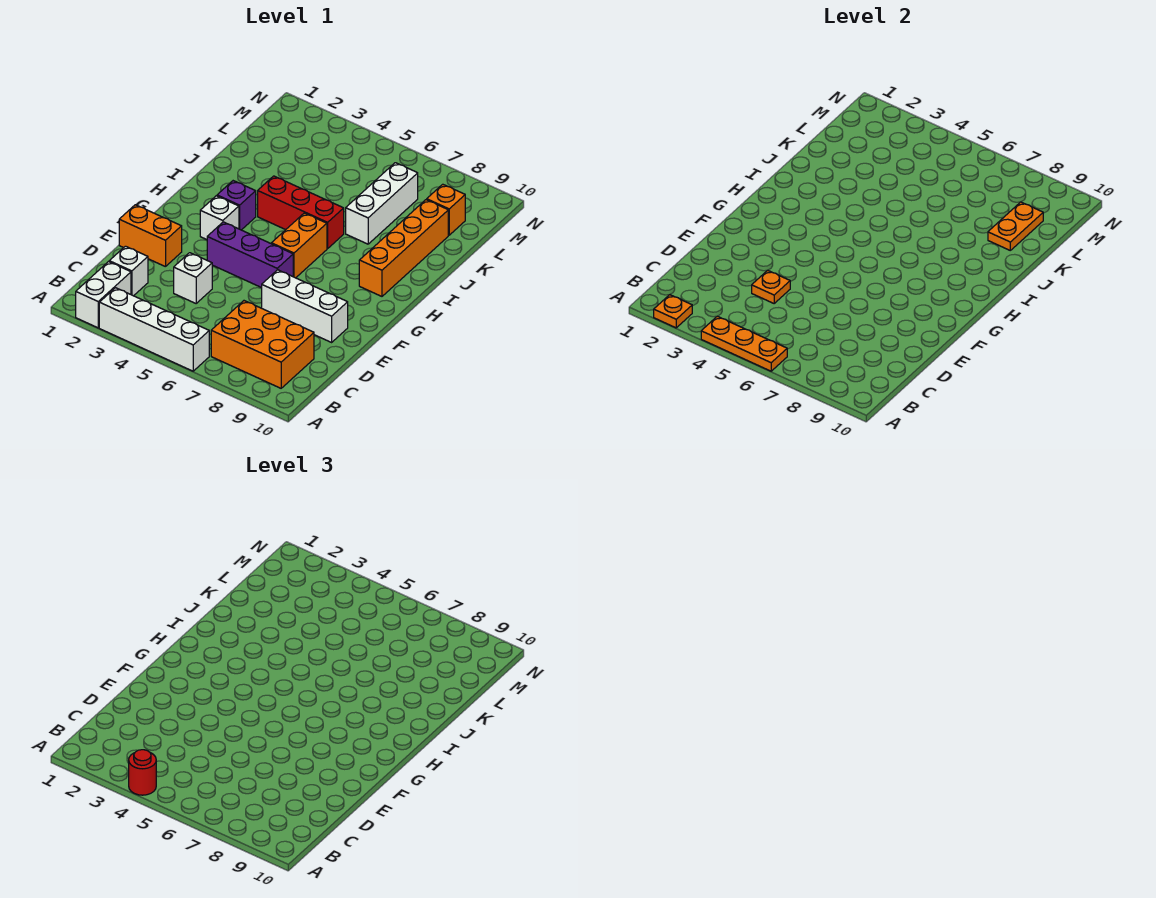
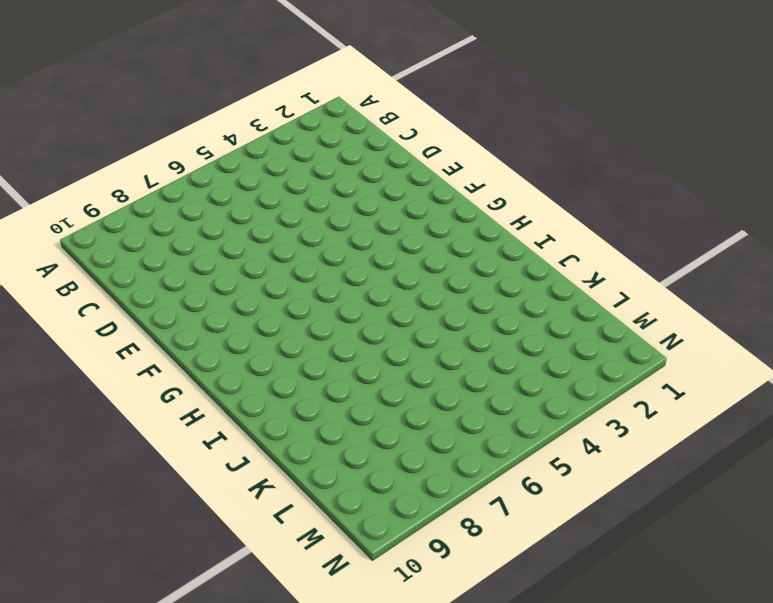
none -> white 1x2 brick [76,262,131,328]
none -> white 1x4 brick [99,288,209,371]
none -> orange 2x3 brick [211,301,314,388]

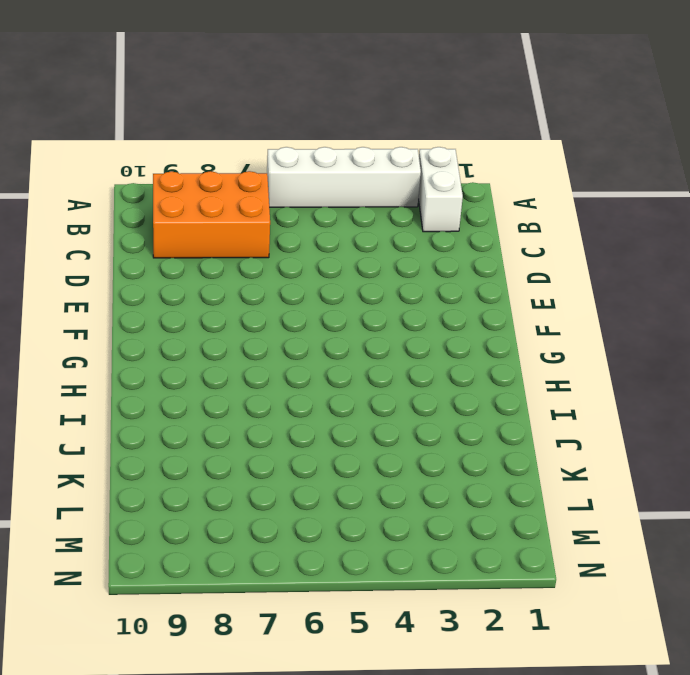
none -> white 1x1 brick [109,246,148,296]
none -> white 1x1 brick [174,253,212,303]
none -> orange 1x2 brick [119,205,182,267]

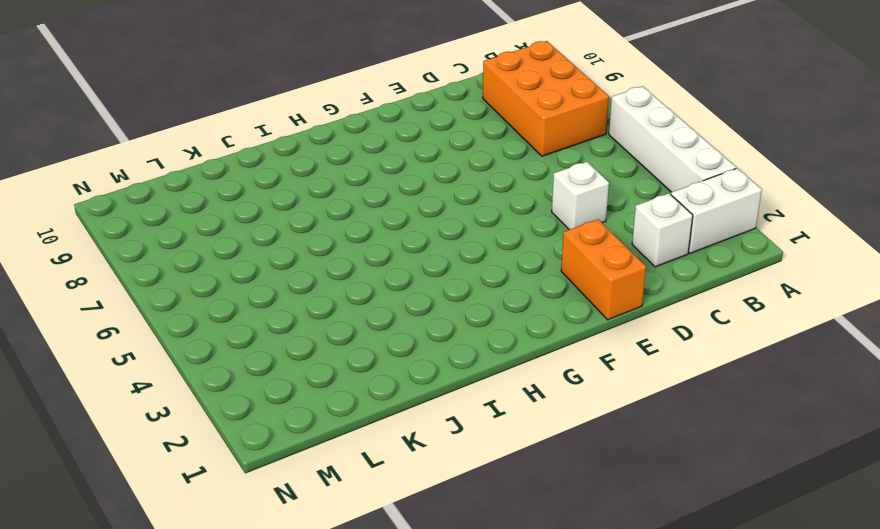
none -> white 1x3 brick [262,270,348,342]
none -> purple 1x3 brick [207,222,293,288]
none -> white 1x1 brick [200,196,239,240]

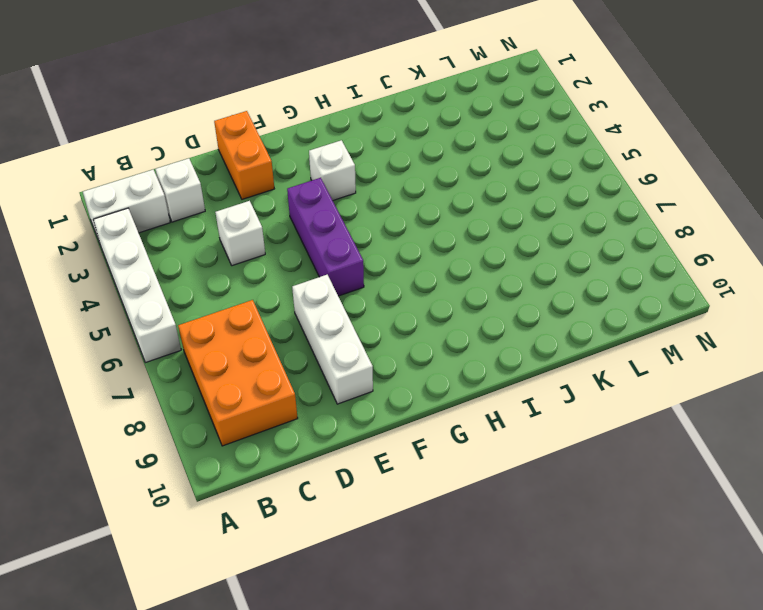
none -> orange 1x2 brick [271,213,327,278]
none -> purple 1x1 brick [217,181,256,230]
none -> orange 1x4 brick [359,200,448,296]

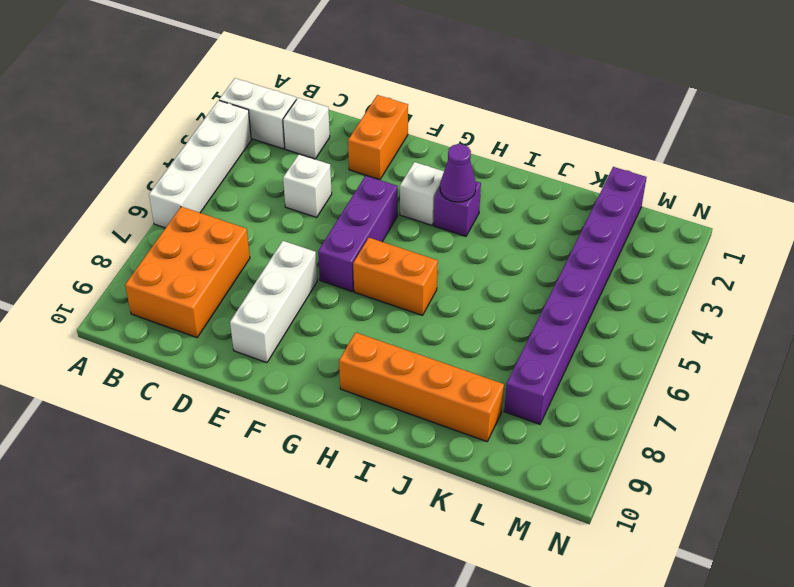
purple 1x1 cone [440,144,476,202] -> none
purple 1x8 brick [504,167,647,424] -> white 1x3 brick [346,163,418,244]
none -> red 1x3 brick [258,176,344,249]
none -> orange 1x1 brick [427,184,465,235]
none -> orange 1x1 plate [654,295,692,328]

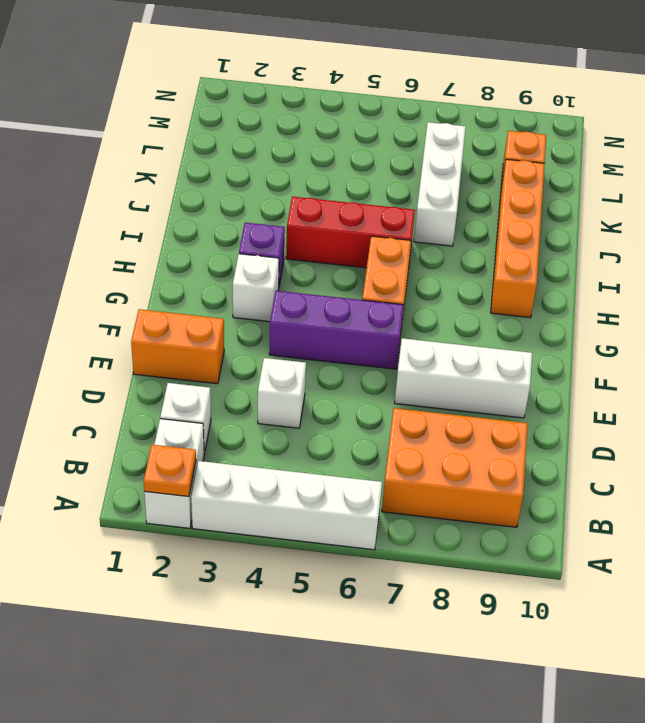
none -> orange 1x3 plate [701,316,787,371]
none -> orange 1x1 plate [752,270,790,303]
none -> orange 1x2 plate [988,202,1043,250]

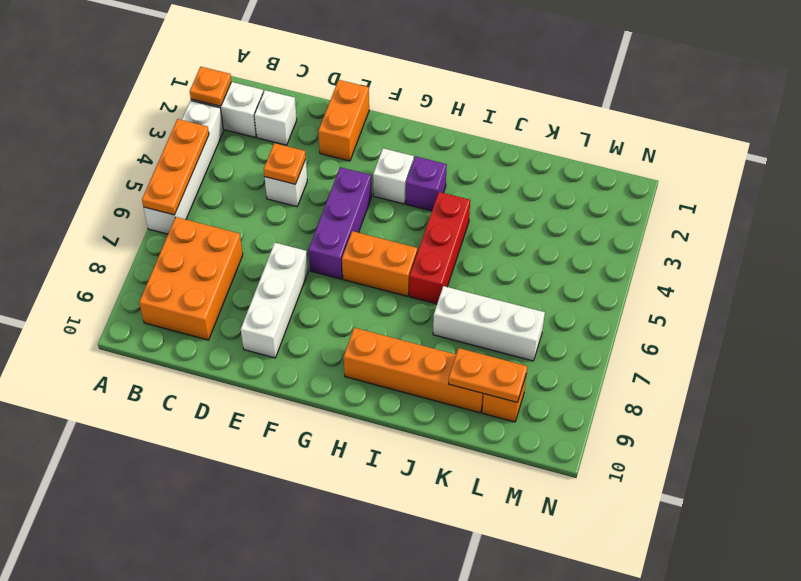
none -> red 1x1 round brick [129,750,156,795]

